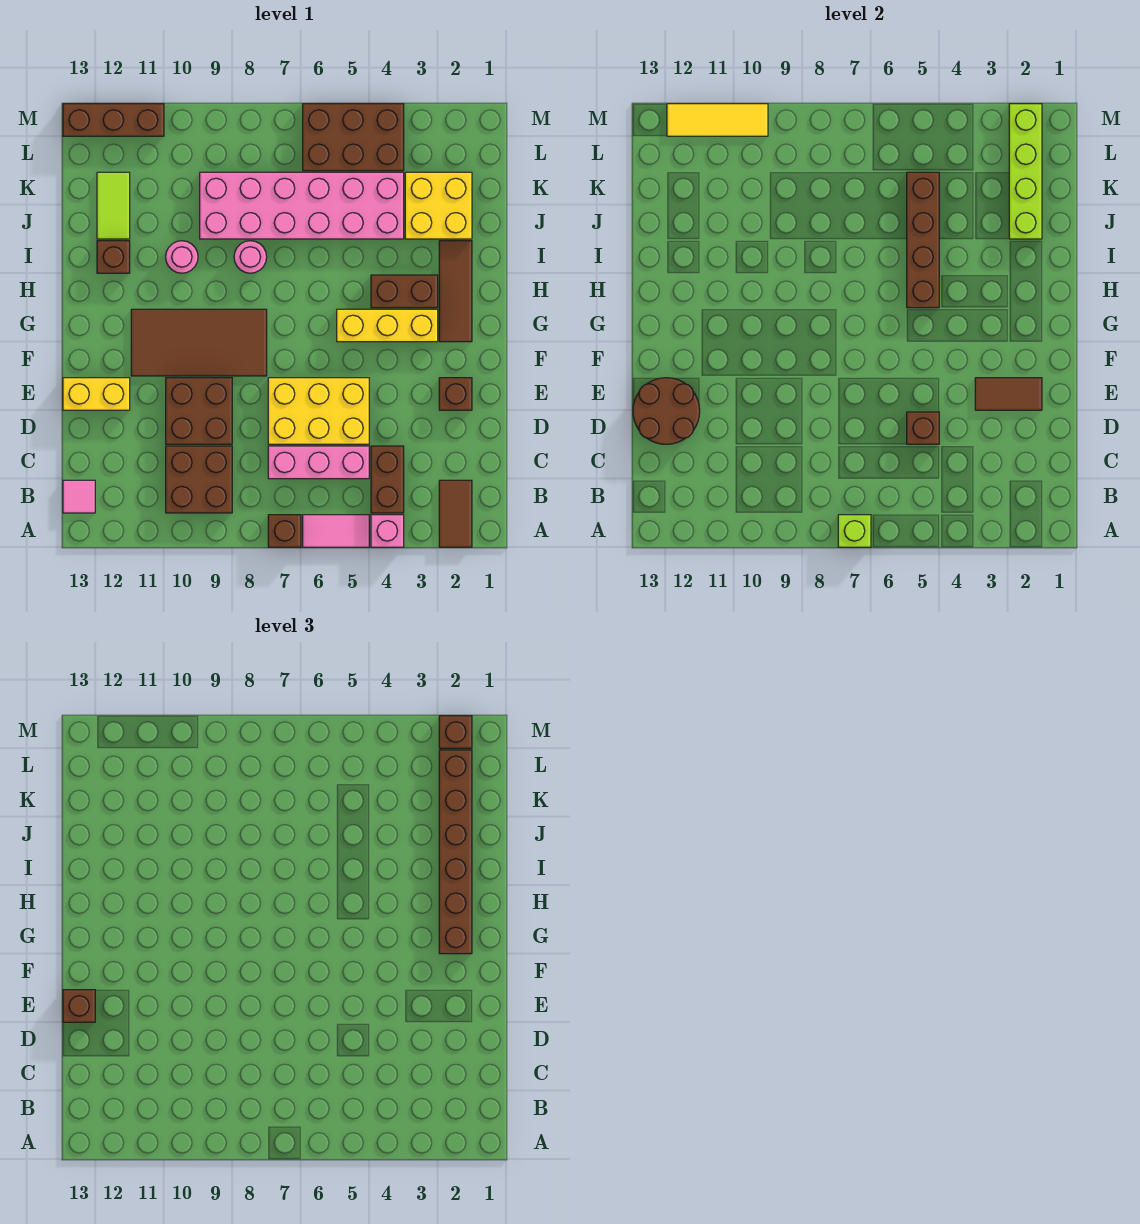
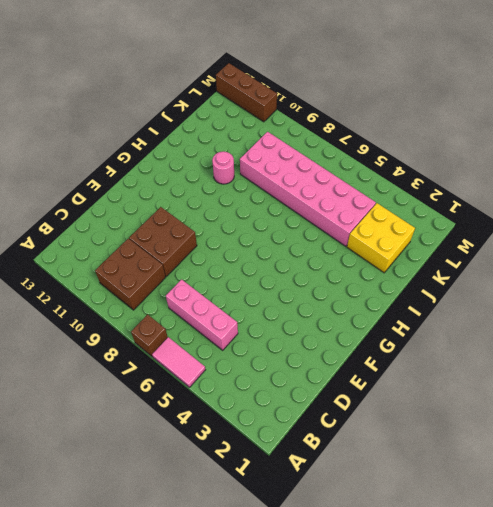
none -> brown 1x2 tile [439,480,472,547]
none -> pink 1x1 brick [371,515,404,547]
none -> brown 1x2 brick [371,446,404,513]
none -> pink 1x1 tile [63,480,95,513]

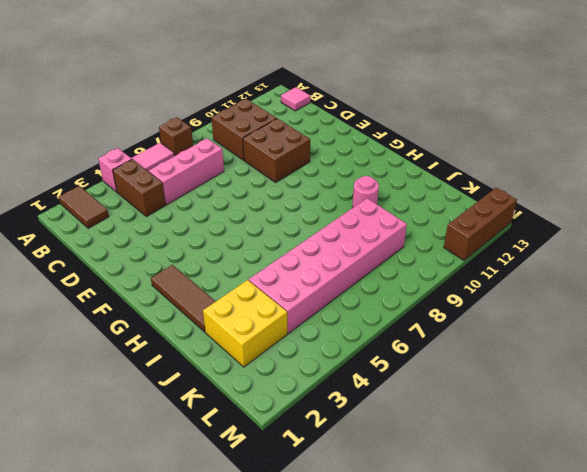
none -> yellow 2x3 brick [268,378,369,444]
none -> brown 1x1 brick [439,378,472,410]
none -> yellow 1x2 brick [63,378,130,410]
none -> brown 2x4 tile [131,309,267,376]

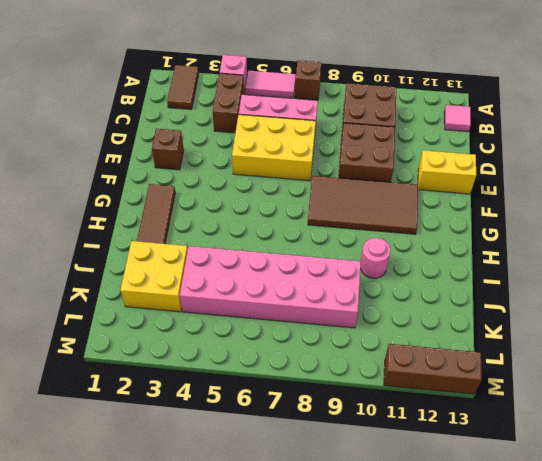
none -> yellow 1x3 brick [337,309,438,342]
none -> brown 1x2 brick [371,275,438,308]
none -> pink 1x1 round brick [234,241,267,273]
none -> brown 1x1 brick [97,241,130,273]

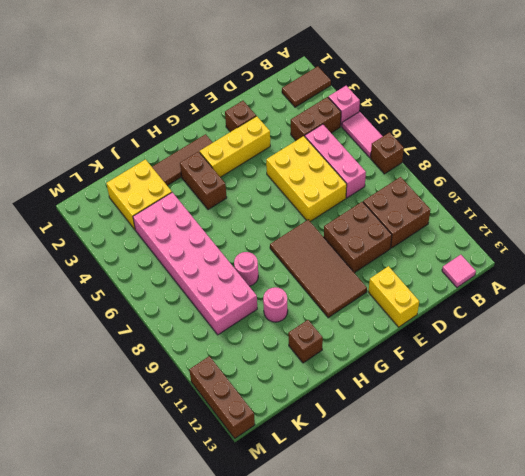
yellow 1x3 brick [200,116,270,177] -> yellow 1x3 brick turned to [337,309,438,342]
none -> lime 1x2 tile [97,172,130,239]
none -> brown 2x3 brick [303,104,404,171]
none -> lime 1x1 brick [838,515,871,547]
none -> brown 1x1 brick [907,412,939,444]

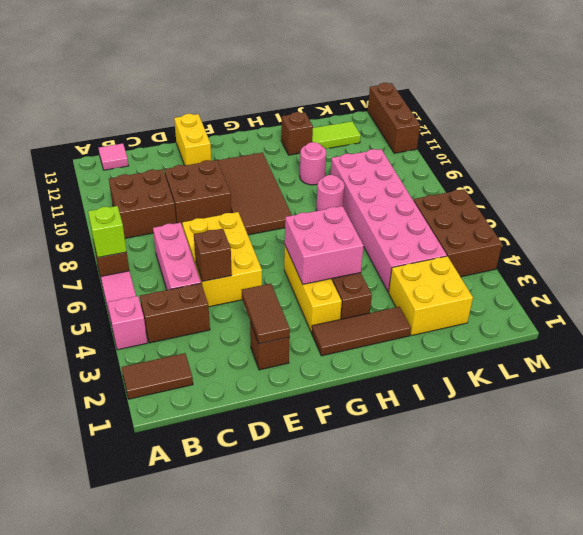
pink 2x2 brick [285,206,364,284] -> brown 1x4 brick [907,172,939,308]
none -> brown 2x2 round brick [633,378,700,444]
none -> lime 1x4 brick [1009,104,1042,239]
none -> yellow 1x3 tile [667,104,768,136]
none -> brown 1x1 brick [63,990,95,1022]

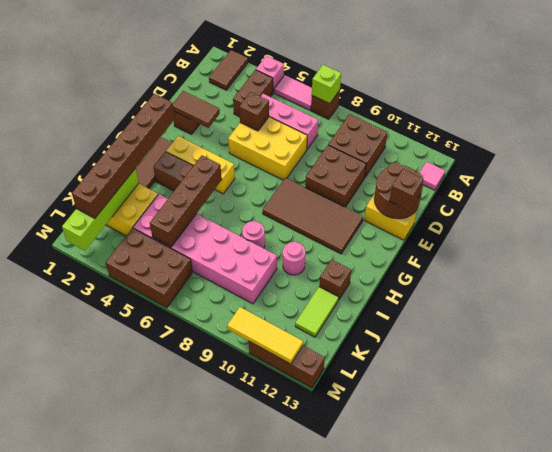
none -> brown 1x1 brick [439,716,472,748]

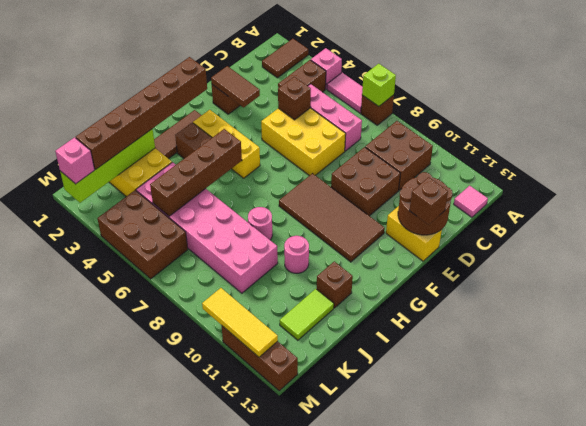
pink 1x1 brick [55,137,95,184] -> brown 1x1 brick [439,716,472,748]

